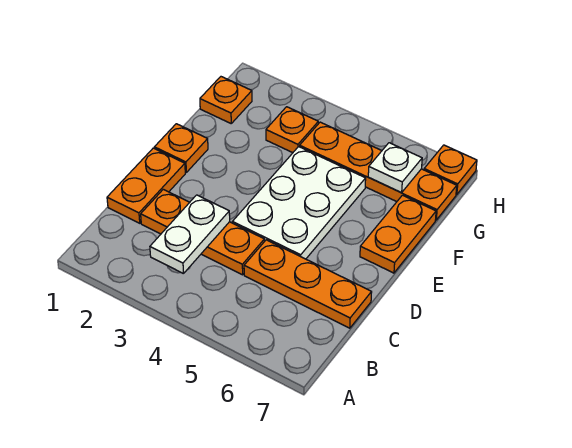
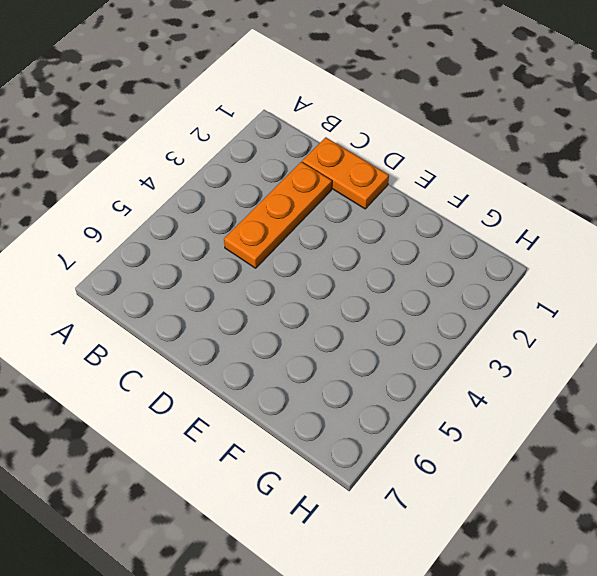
none -> orange 1x3 plate [244,240,372,328]
none -> white 2x3 plate [232,147,366,259]
none -> orange 1x1 plate [154,124,208,172]

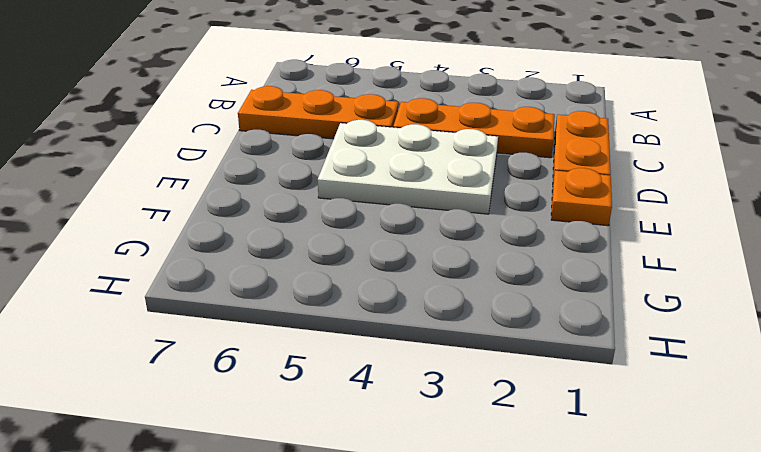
white 2x3 plate [318,120,498,214] -> white 2x3 plate turned to [232,147,366,259]
none -> orange 1x2 plate [360,195,436,273]
none -> orange 1x1 plate [200,77,252,123]
none -> orange 1x1 plate [266,107,318,153]

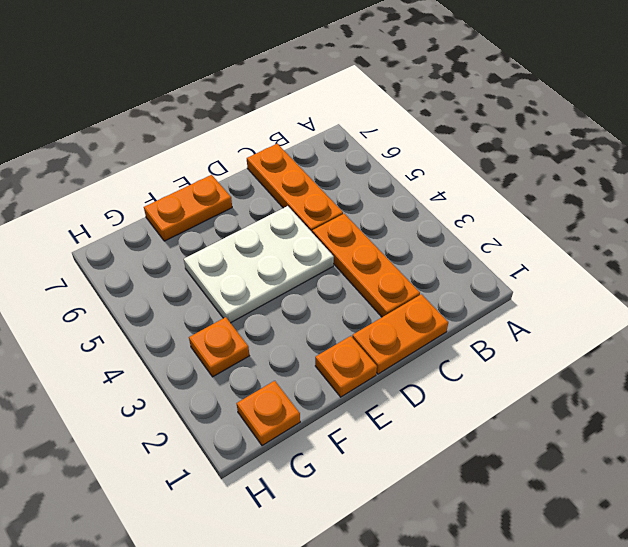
none -> orange 1x4 plate [300,122,457,220]
none -> orange 1x1 plate [424,145,477,195]
none -> white 1x2 plate [150,195,230,274]

